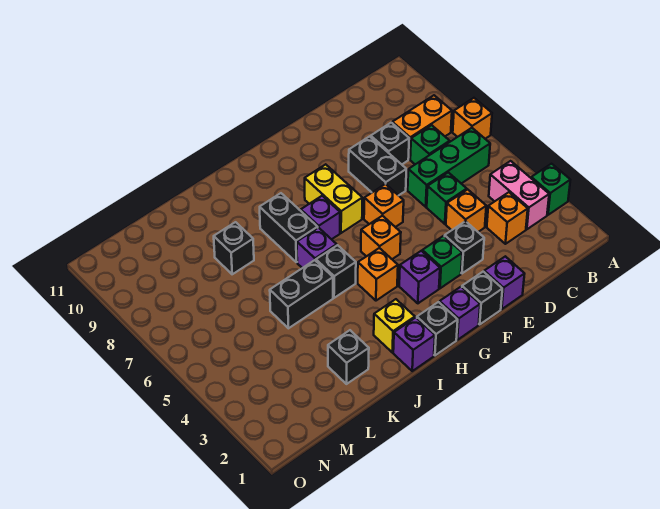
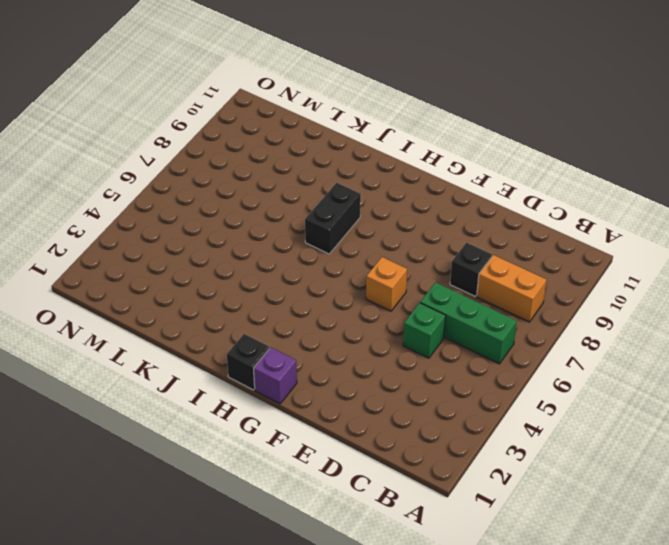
none -> green 1x1 brick [531,164,570,215]
none -> orange 1x1 brick [453,98,492,139]
none -> pink 1x2 brick [489,161,549,229]
none -> orange 1x1 brick [487,192,528,244]

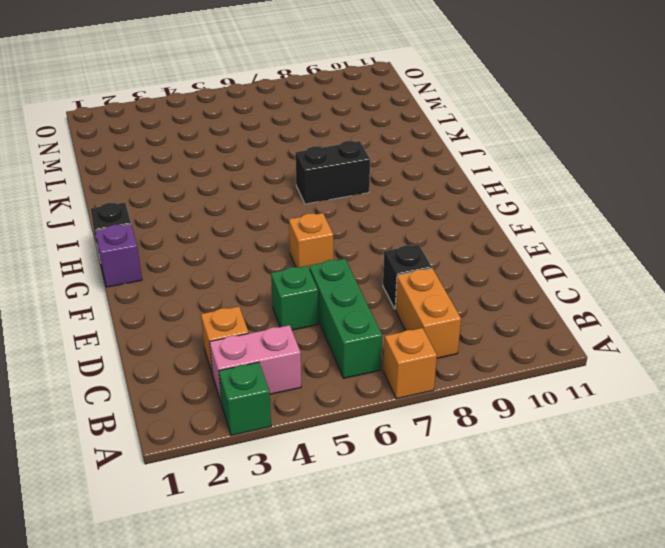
none -> green 1x1 brick [410,125,450,164]
none -> orange 1x1 brick [446,189,486,232]
none -> purple 1x1 brick [484,256,524,309]
none -> black 1x1 brick [445,221,484,273]

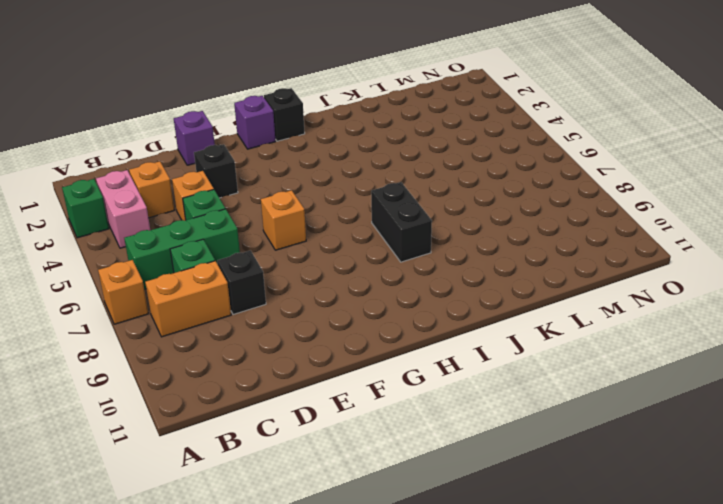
none -> black 1x2 brick [349,136,406,196]
none -> black 1x1 brick [462,272,502,324]
none -> green 1x1 brick [422,236,462,288]
none -> purple 1x1 brick [399,251,440,303]

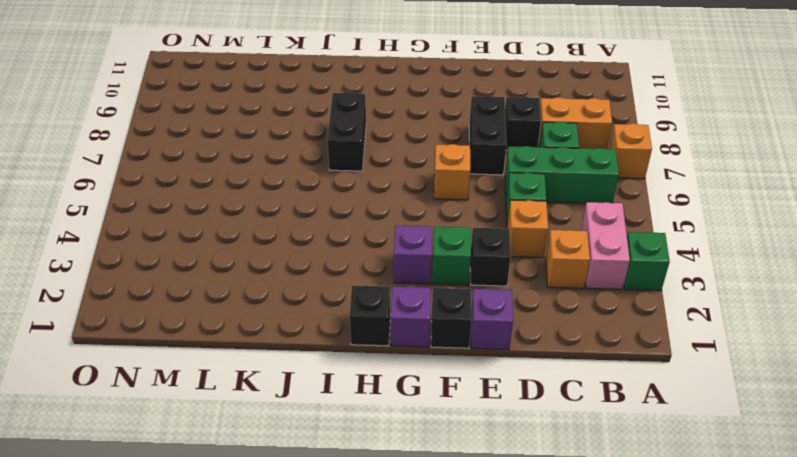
none -> orange 1x1 brick [361,216,401,259]
none -> yellow 1x2 brick [305,164,362,233]
none -> orange 1x1 brick [358,248,398,301]
none -> purple 1x1 brick [301,196,340,239]

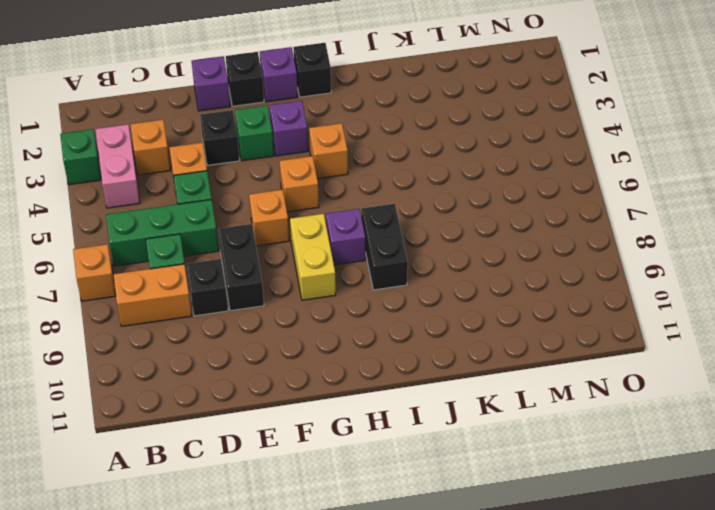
none -> purple 1x1 brick [393,318,435,371]
none -> yellow 1x1 brick [374,299,415,353]
none -> black 1x1 brick [316,245,356,298]
none -> purple 1x1 brick [297,227,337,268]

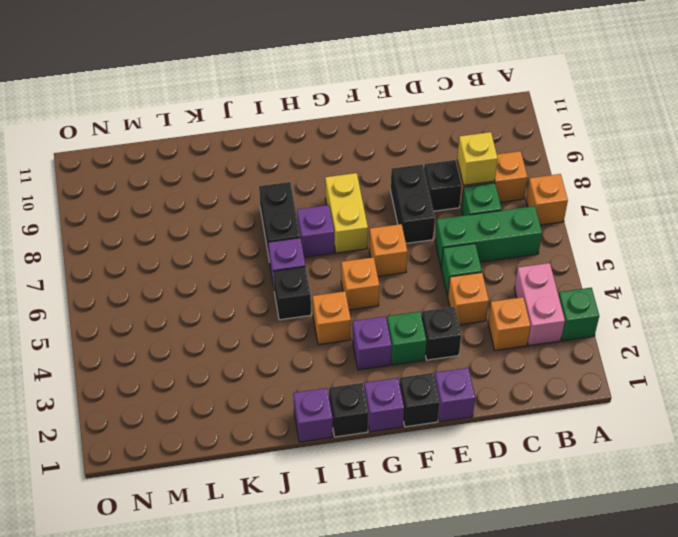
yellow 1x1 brick [457,132,498,185] -> yellow 1x1 brick moved to [374,299,415,353]
none -> black 1x2 brick [270,260,333,328]
none -> black 1x1 brick [328,330,369,384]
none -> black 1x1 brick [214,222,254,274]

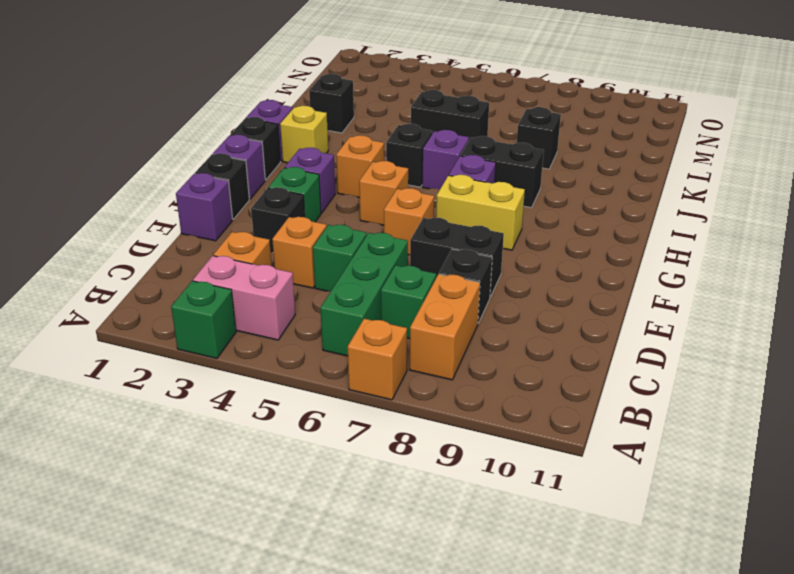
black 1x2 brick [411,90,489,139] -> black 1x2 brick turned to [270,260,333,328]

